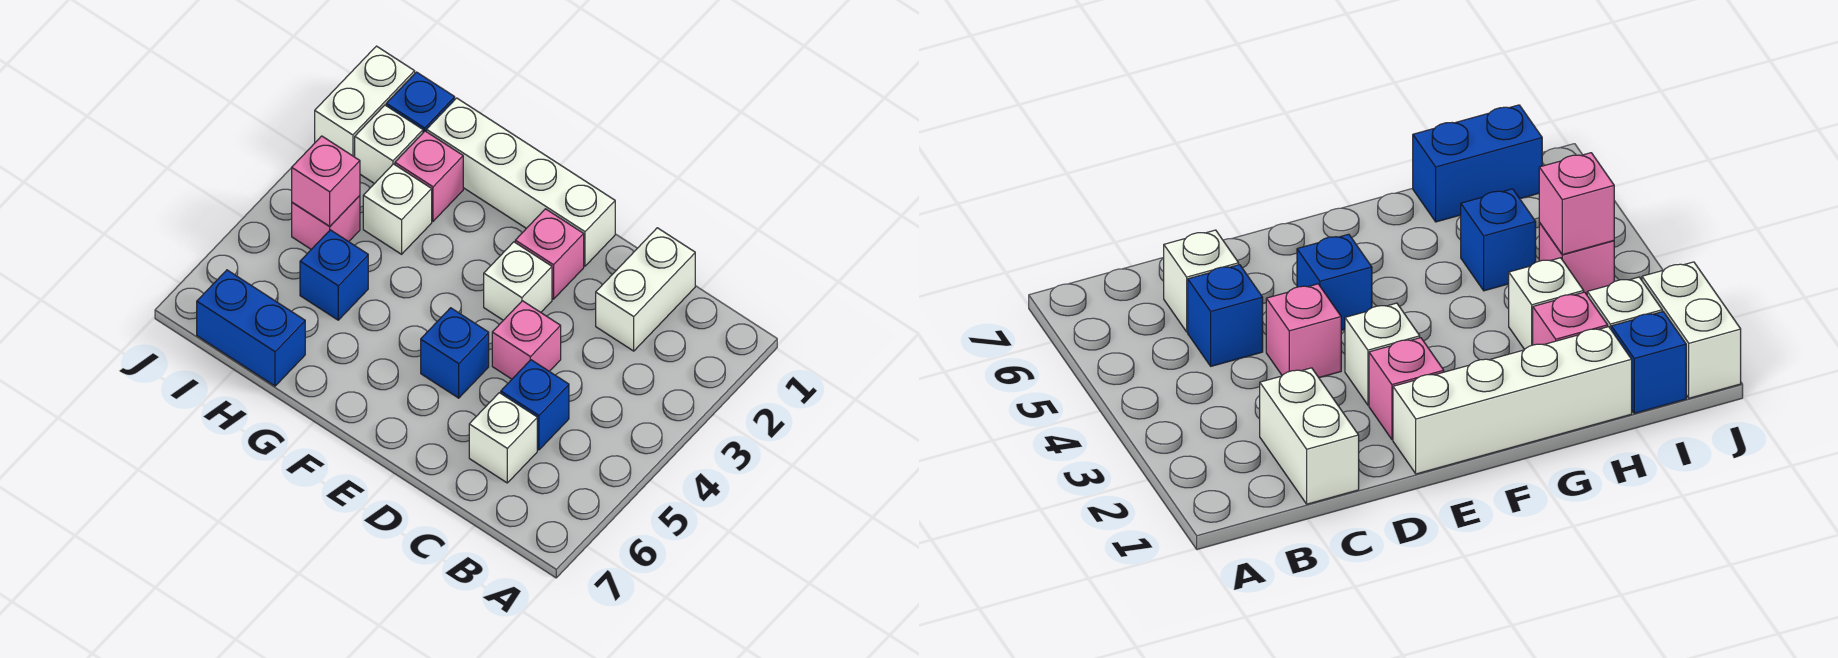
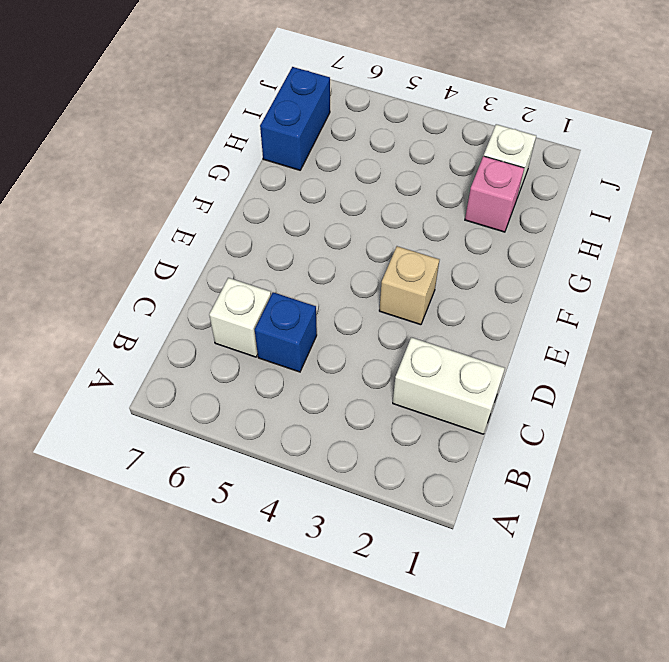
tan 1x1 brick [379,246,439,325] -> white 1x1 brick [484,242,552,320]
none -> pink 1x1 brick [492,301,561,379]
none -> white 1x4 brick [427,98,615,266]
none -> pink 1x1 brick [515,209,584,299]

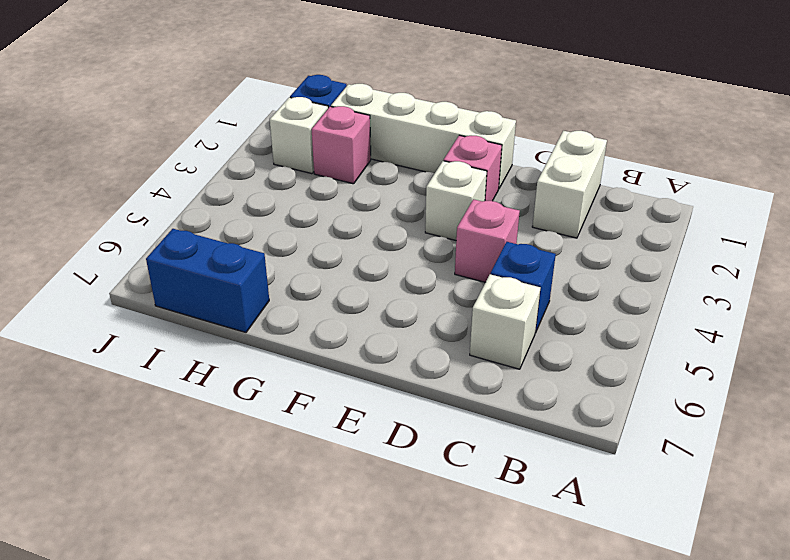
none -> blue 1x1 brick [421,308,489,398]
none -> white 1x1 brick [363,164,432,254]
none -> blue 1x1 brick [300,230,368,320]

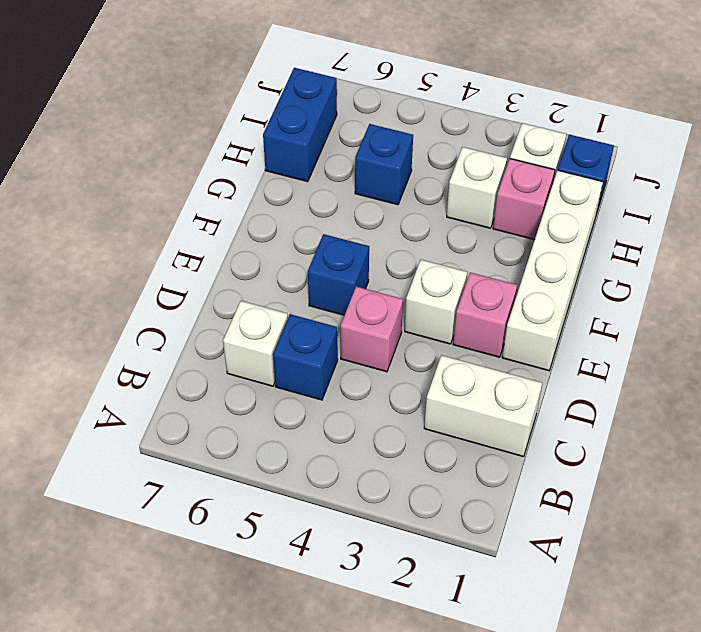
none -> pink 1x1 brick [292,196,360,249]
none -> white 1x2 brick [315,46,415,157]
none -> pink 1x1 brick [292,136,360,226]

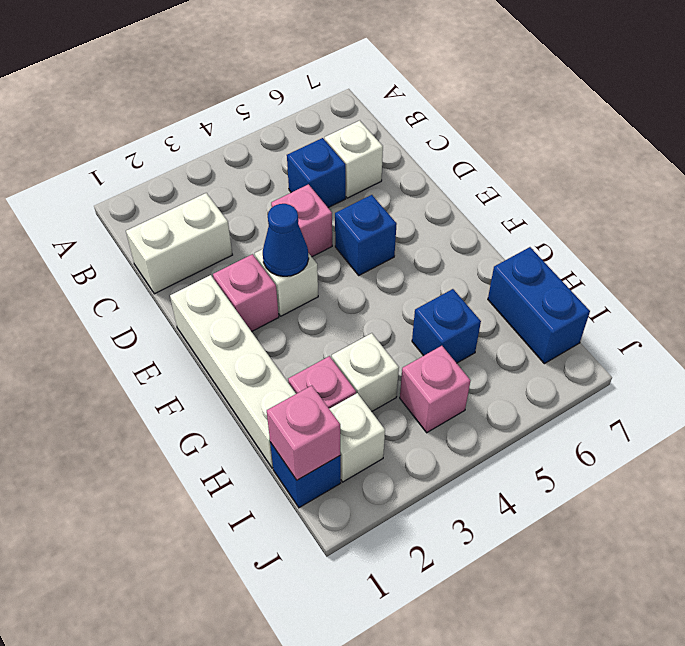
blue 1x1 cone [263,204,309,276] -> none
pink 1x1 brick [267,386,341,480] -> pink 1x1 brick moved to [292,136,360,226]
none -> white 1x2 brick [315,46,415,157]

